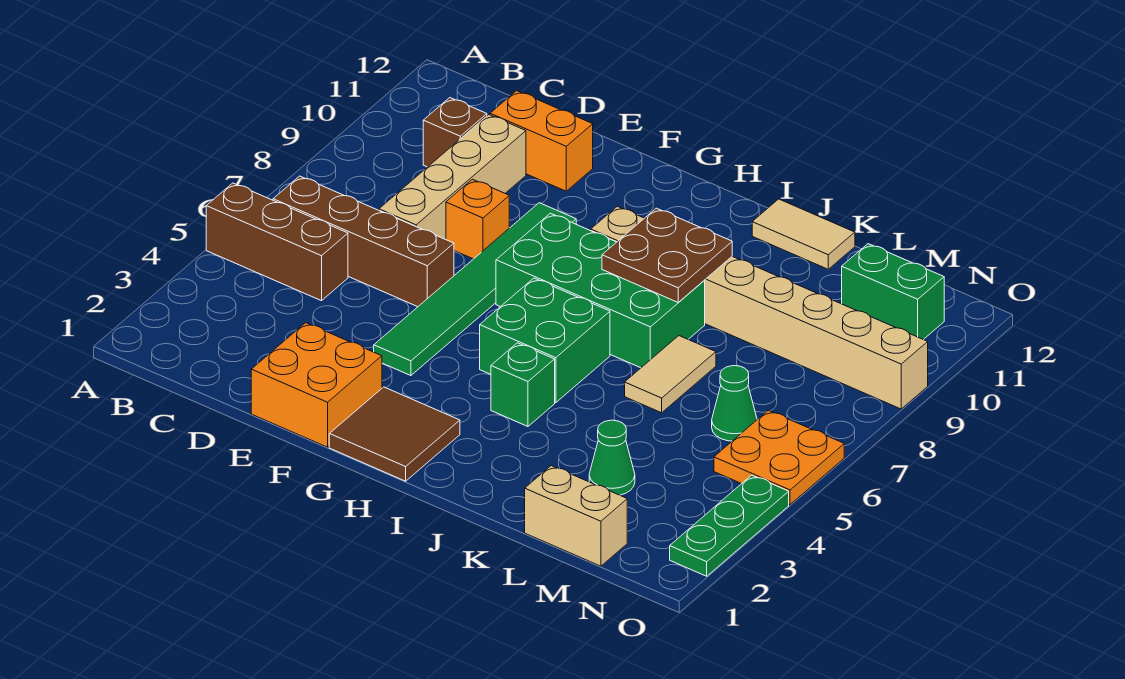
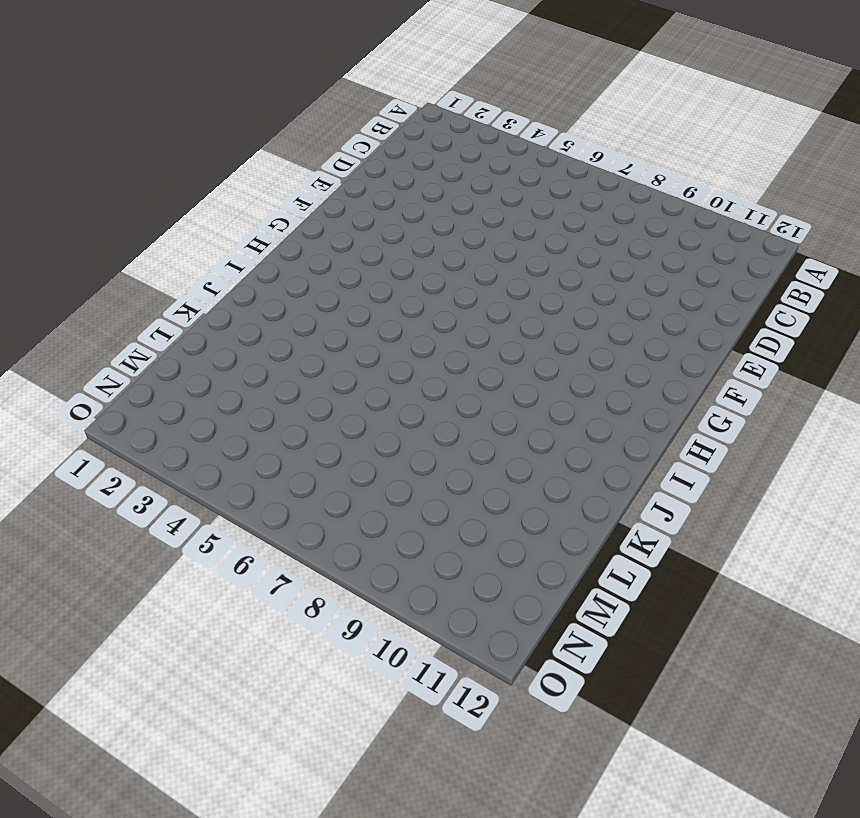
none -> brown 1x3 brick [206,183,348,301]
none -> brown 1x4 brick [273,176,454,307]
none -> brown 1x1 brick [423,98,487,167]

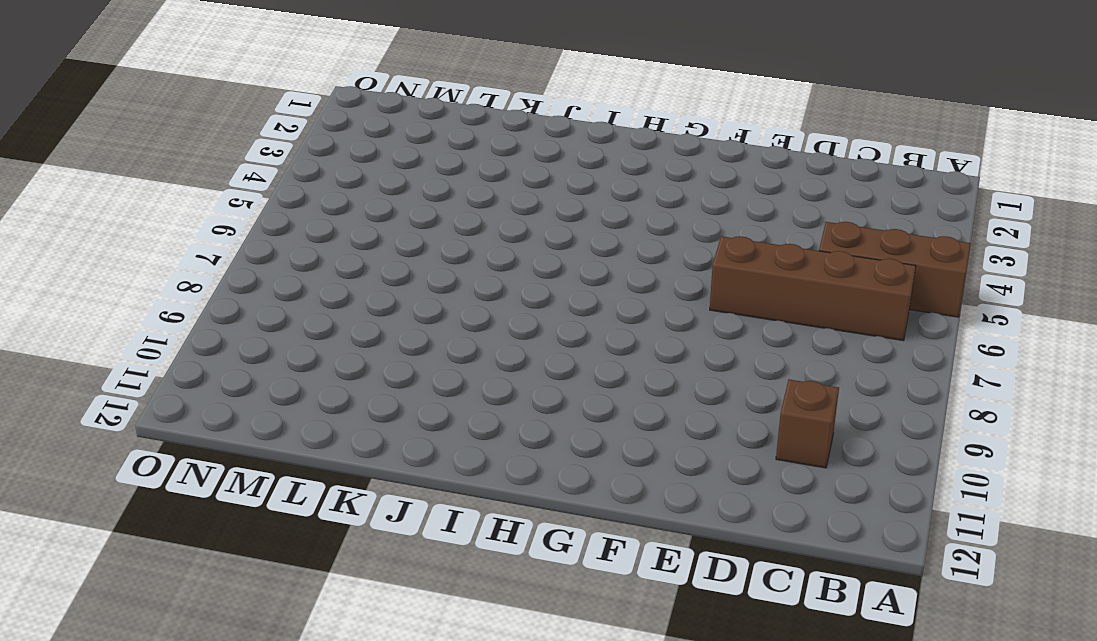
none -> tan 1x4 brick [379,115,526,240]
none -> orange 1x2 brick [490,91,593,191]
none -> orange 2x2 brick [251,323,382,447]

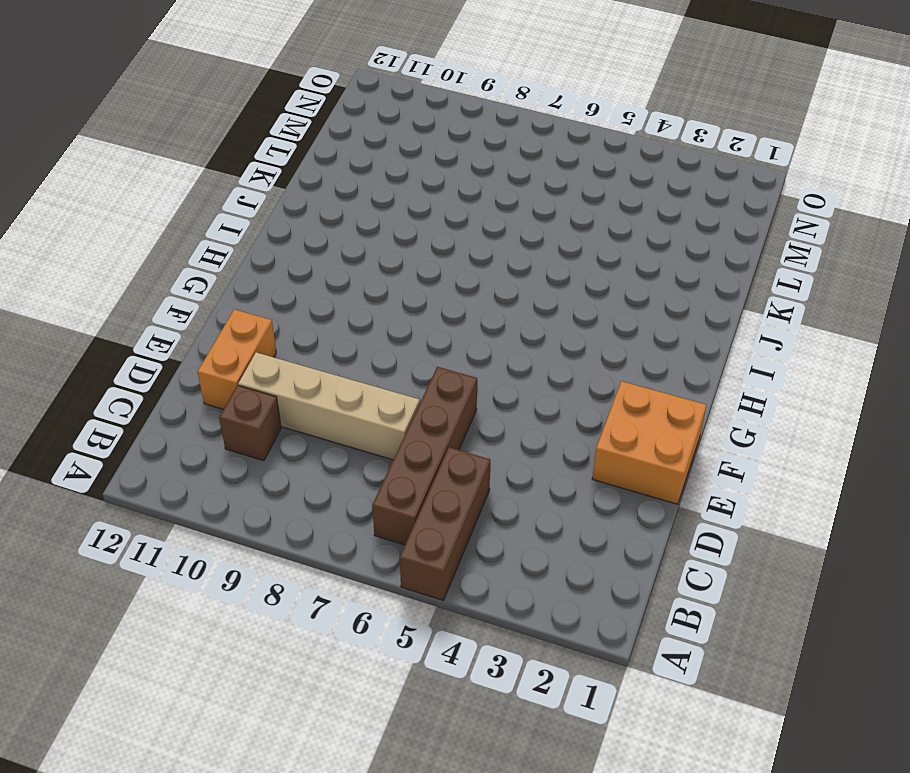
none -> orange 1x1 brick [446,179,509,259]
none -> green 1x6 tile [374,203,576,376]
none -> brown 2x2 tile [329,387,460,481]

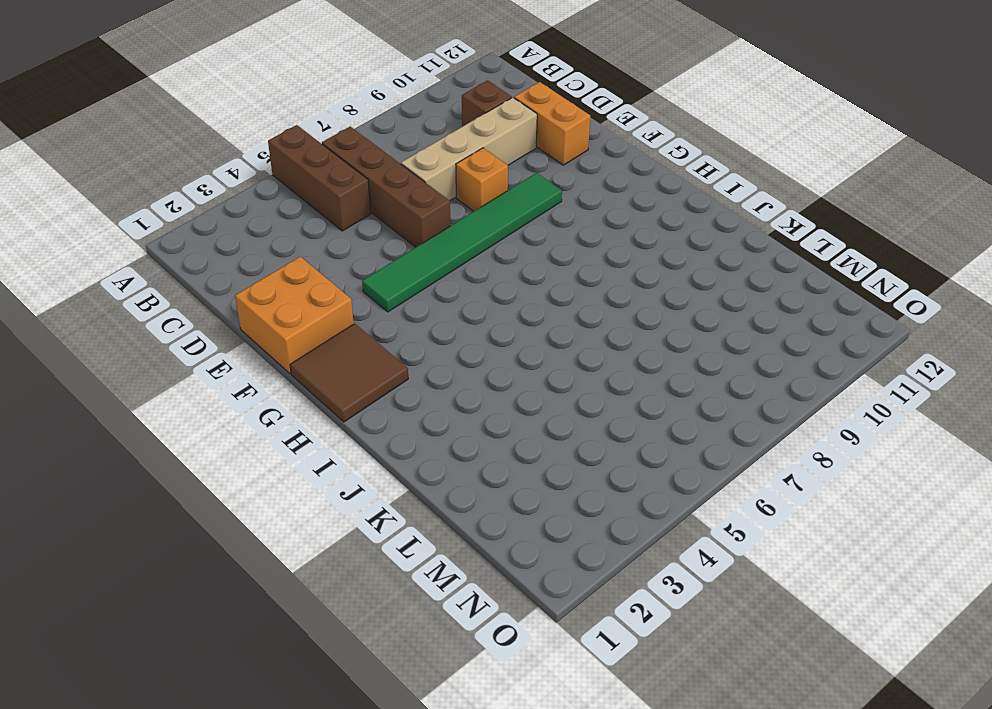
none -> green 2x4 brick [496,213,705,368]
none -> green 2x2 brick [480,278,610,403]
none -> tan 1x8 brick [591,206,928,409]

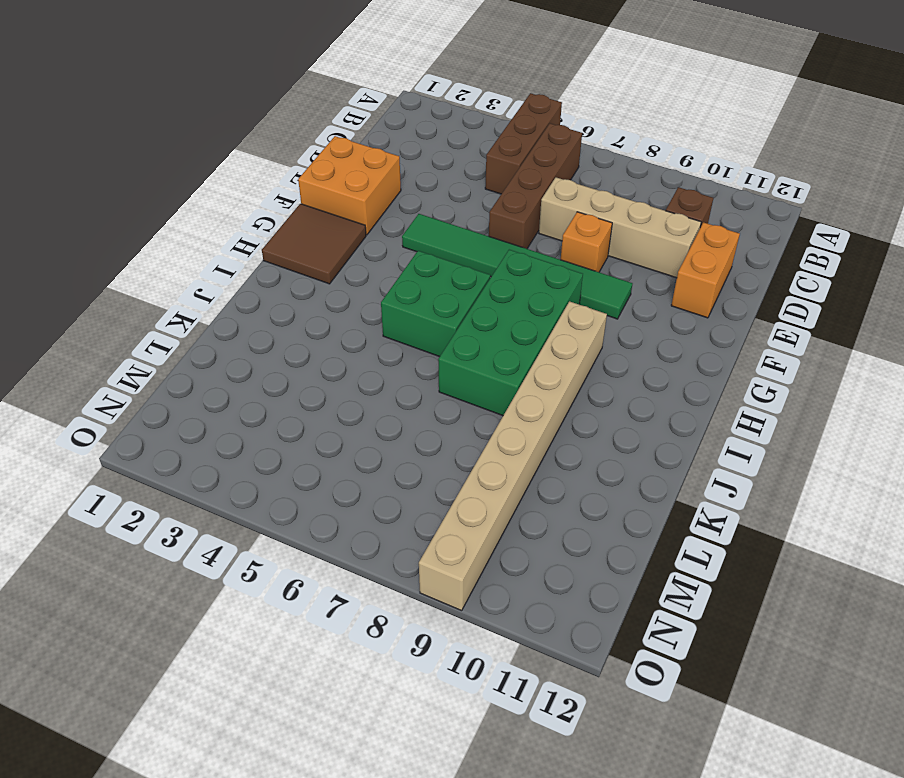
none -> green 1x1 brick [491,343,555,426]
none -> tan 1x2 tile [752,199,855,269]
none -> tan 1x2 tile [625,336,716,413]

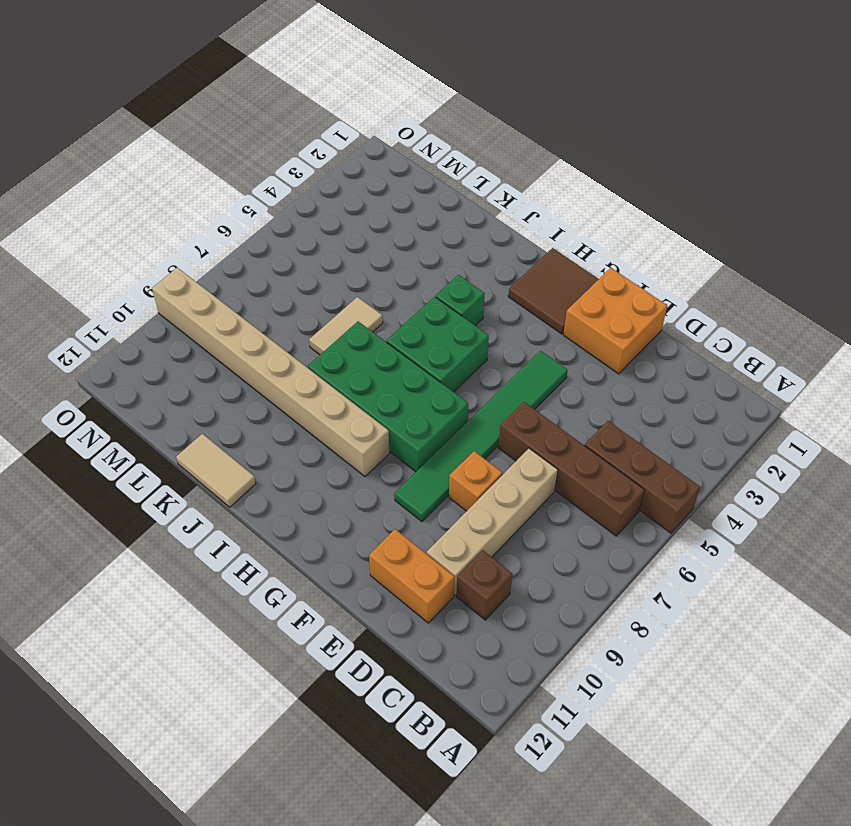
none -> tan 1x2 brick [525,466,627,566]
none -> green 1x1 cone [589,420,635,495]
none -> green 1x1 cone [712,366,757,441]

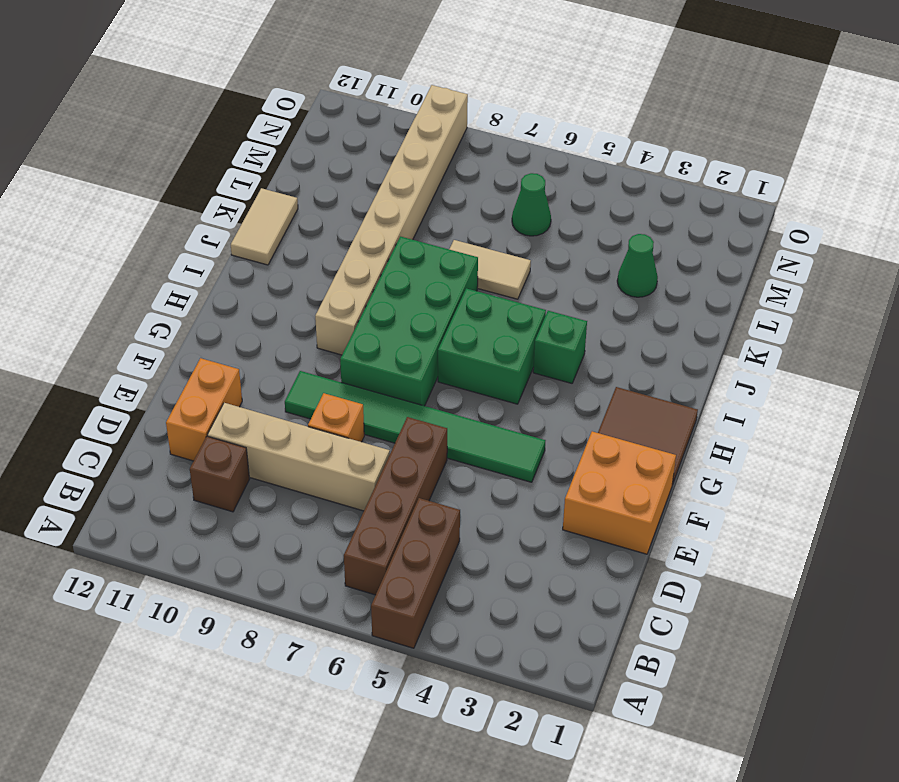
none -> tan 1x2 brick [525,466,627,566]
none -> green 1x2 brick [842,244,944,340]
none -> orange 2x2 plate [714,410,844,505]

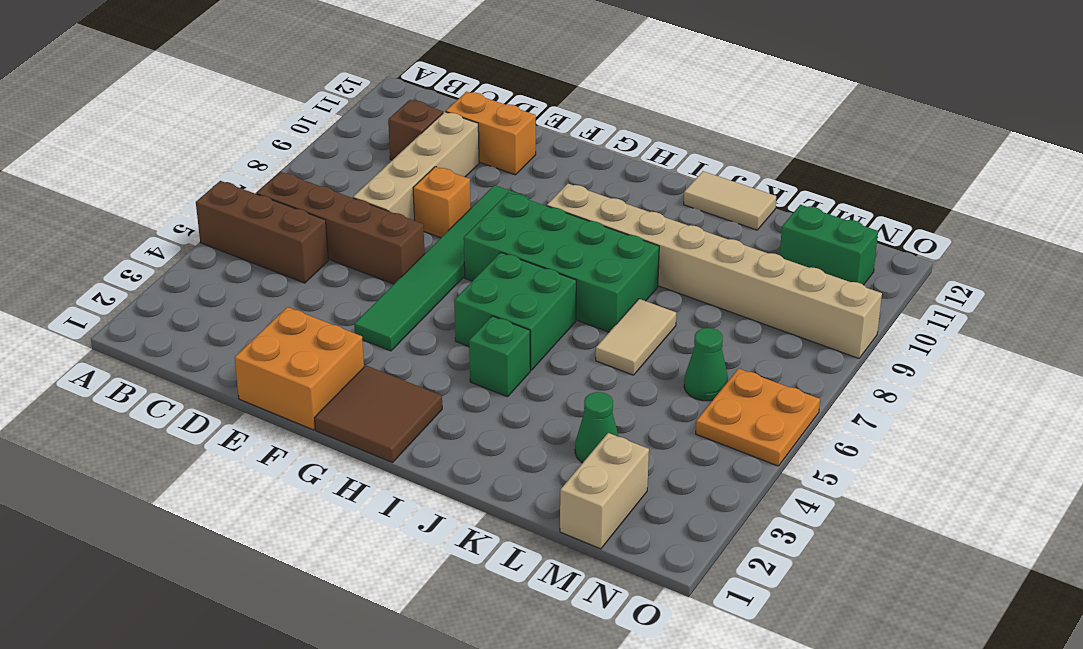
tan 1x2 brick [560,433,649,549] -> tan 1x2 brick turned to [525,466,627,566]
none -> green 1x3 plate [670,475,789,576]
none -> brown 2x2 plate [602,208,732,302]

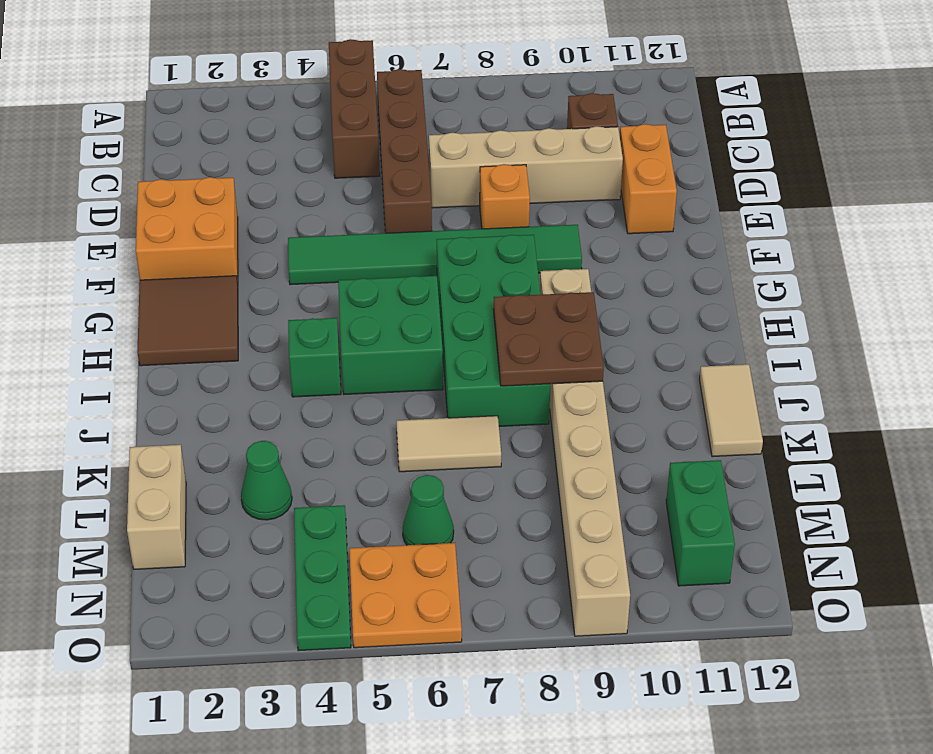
green 1x3 plate [294,505,351,651] -> green 1x3 plate turned to [670,475,789,576]

